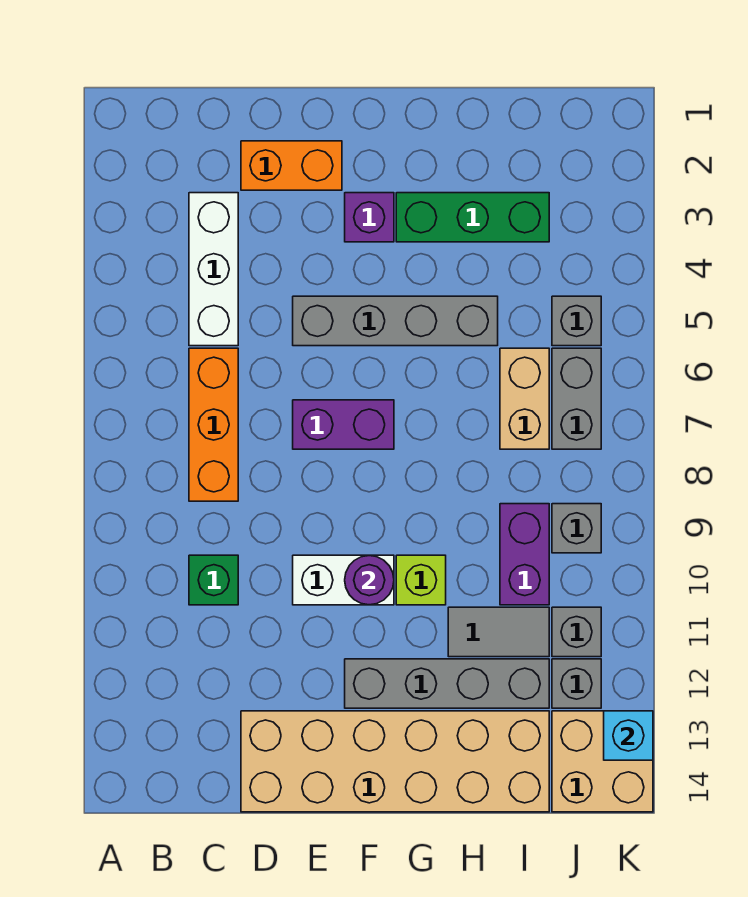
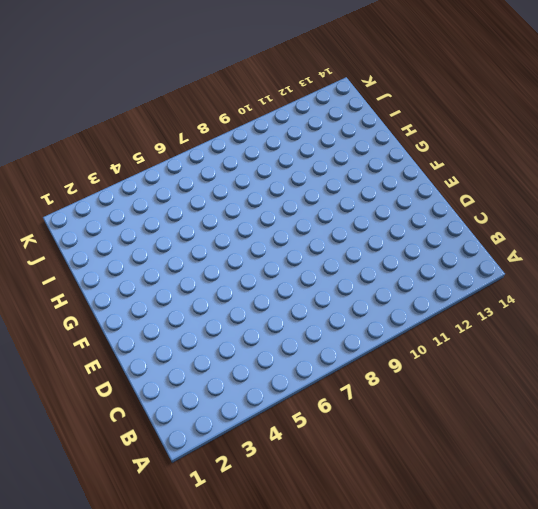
none -> white 1x3 brick [189,193,238,346]
none -> orange 1x3 brick [189,348,238,501]
none -> green 1x1 brick [189,555,238,605]

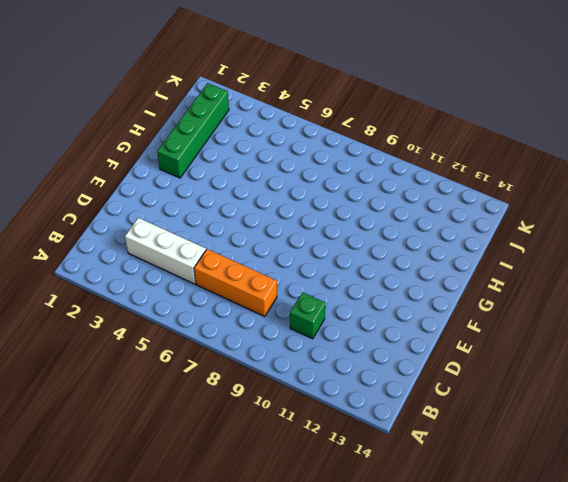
green 1x4 brick [157,83,229,178] -> none
none -> orange 1x2 brick [241,141,342,190]
none -> tan 2x6 brick [241,711,549,812]
none -> grey 1x4 brick [293,296,498,346]

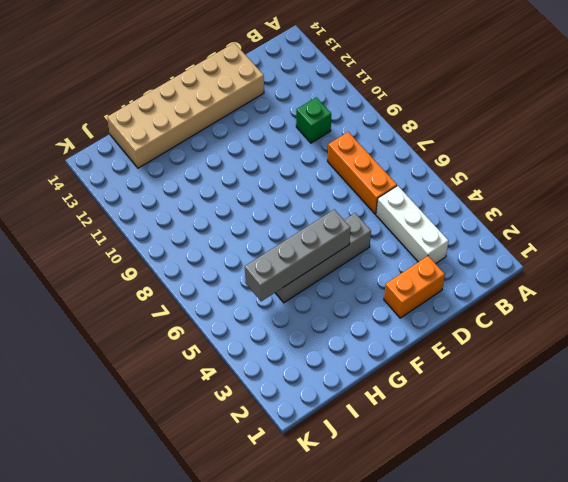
grey 1x4 brick [245,209,351,301] -> grey 1x4 brick moved to [345,659,549,708]
none -> purple 1x2 brick [293,400,394,449]
none -> white 1x2 brick [293,555,394,605]
none -> purple 1x1 brick [345,193,394,242]

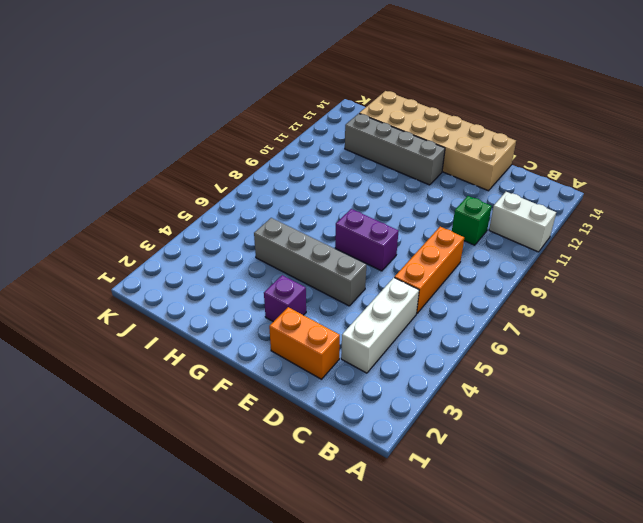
white 1x2 brick [489,192,556,252] -> white 1x2 brick moved to [293,555,394,605]
none -> green 1x3 brick [396,193,549,242]
none -> lime 1x1 brick [396,555,446,605]
none -> grey 1x2 tile [448,607,549,657]

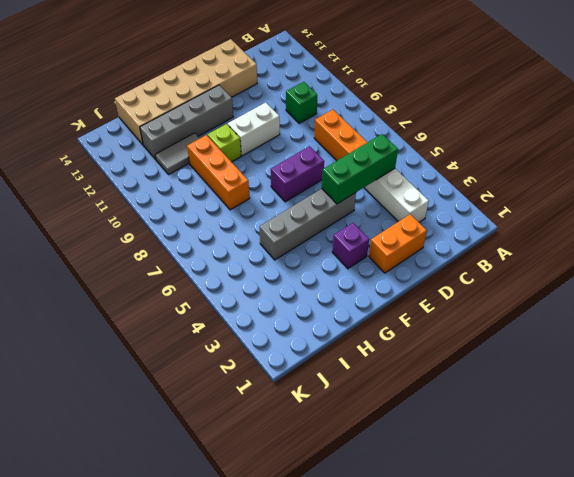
green 1x3 brick [322,134,398,204] -> green 1x3 brick moved to [396,193,549,242]
orange 1x3 brick [187,135,250,210] -> none
none -> tan 1x2 brick [500,348,549,449]
none -> purple 1x2 brick [500,504,549,605]
none -> grey 1x1 brick [552,296,601,346]

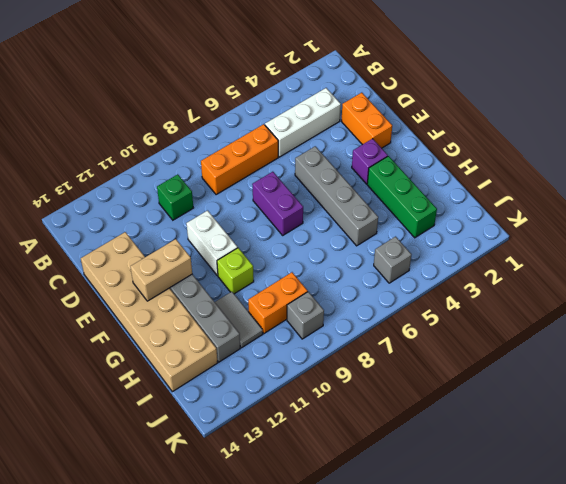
tan 1x2 brick [130,239,192,301] -> tan 1x2 brick moved to [500,348,549,449]
orange 1x2 brick [248,272,308,333] -> purple 1x2 brick [500,504,549,605]
none -> grey 1x2 brick [552,348,601,449]
none -> grey 1x1 brick [552,607,601,657]
none -> grey 1x1 brick [552,659,601,708]

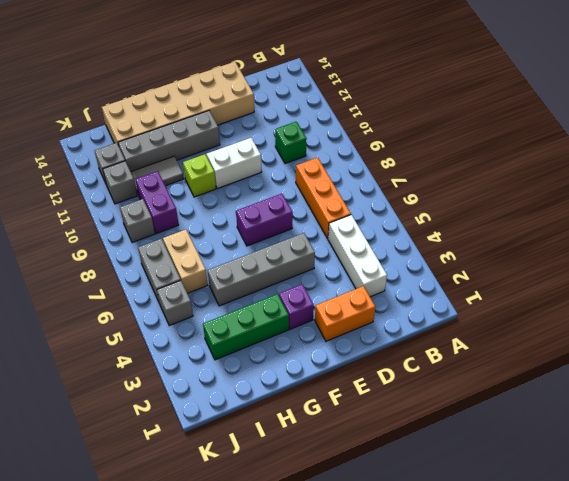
none -> tan 2x2 brick [552,711,653,812]
none -> purple 1x1 round brick [345,556,394,605]
none -> cyan 1x1 brick [604,711,653,760]

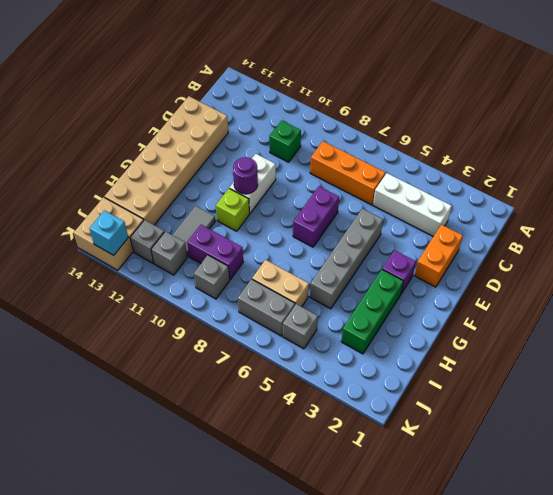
none -> grey 1x4 brick [345,659,549,708]

